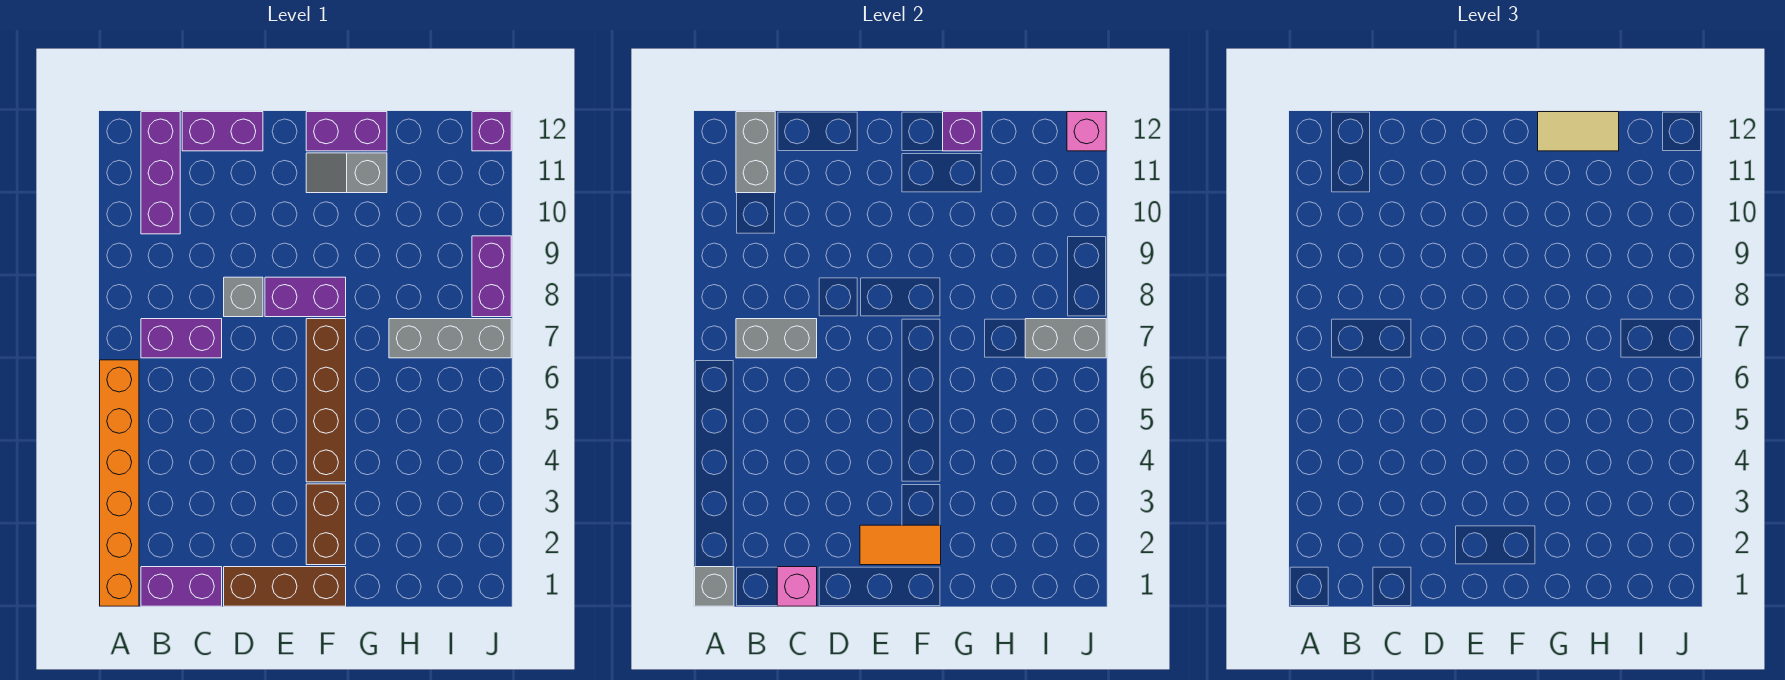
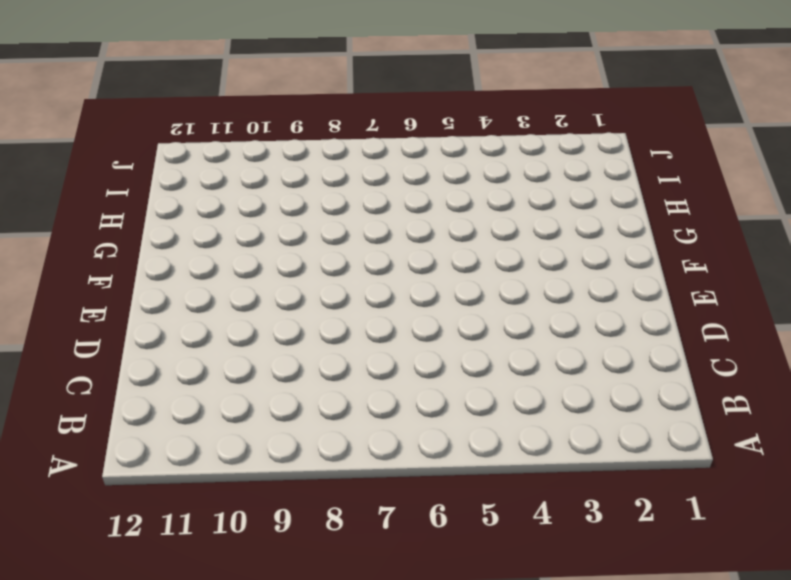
none -> orange 1x6 brick [100,360,139,606]
none -> purple 1x2 brick [141,567,222,606]
none -> purple 1x2 brick [141,319,222,358]

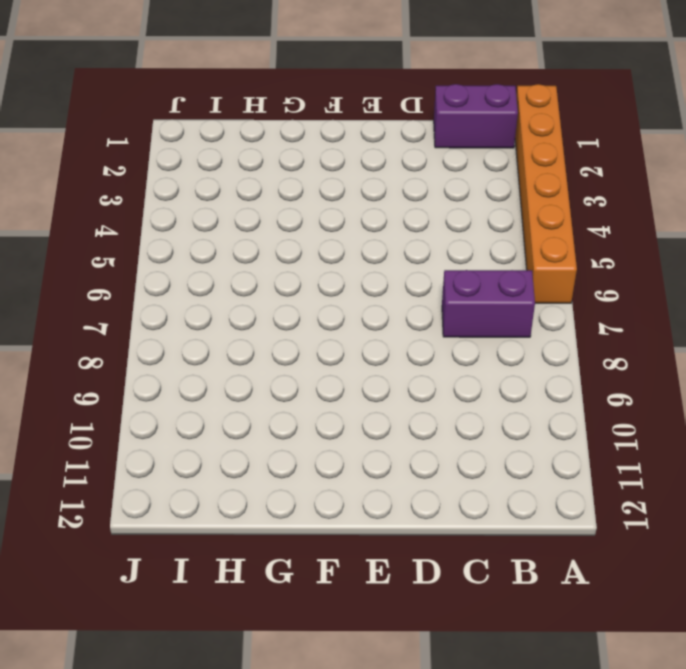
none -> purple 1x3 brick [141,112,180,234]
none -> purple 1x2 brick [182,112,263,151]
none -> brown 1x3 brick [224,567,346,606]

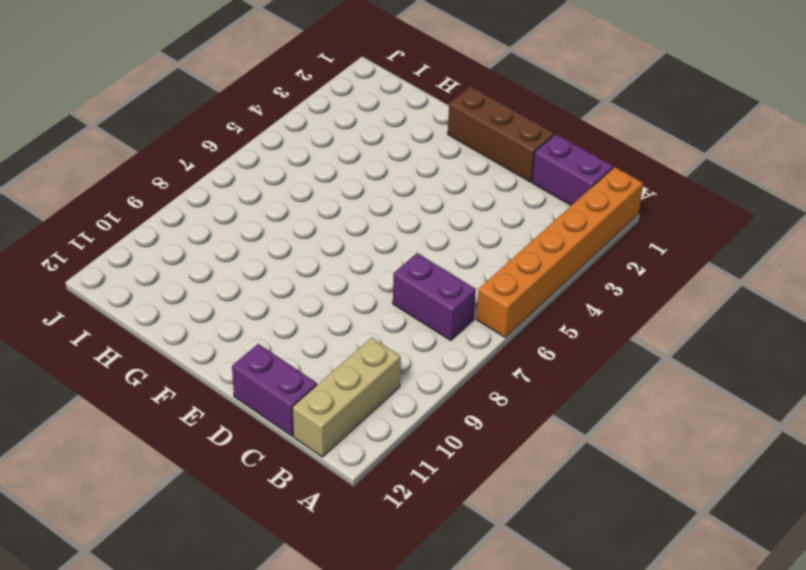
tan 1x3 brick [292,338,401,457] -> purple 1x3 brick [141,112,180,234]
none -> grey 1x1 brick [224,277,263,317]
none -> purple 1x2 brick [265,277,346,317]
none -> brown 1x2 brick [306,484,346,565]

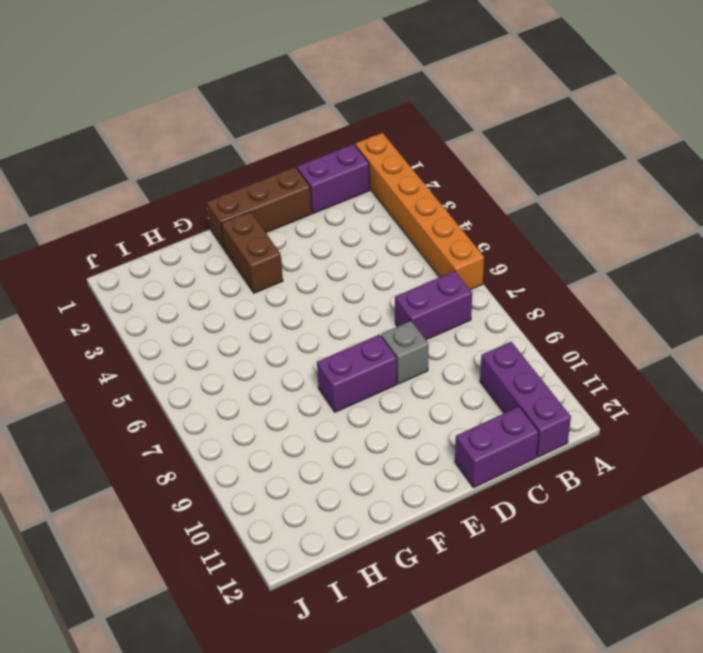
none -> brown 1x4 brick [306,319,346,482]
none -> grey 1x2 slope [306,153,387,193]
none -> purple 1x2 brick [306,112,387,151]

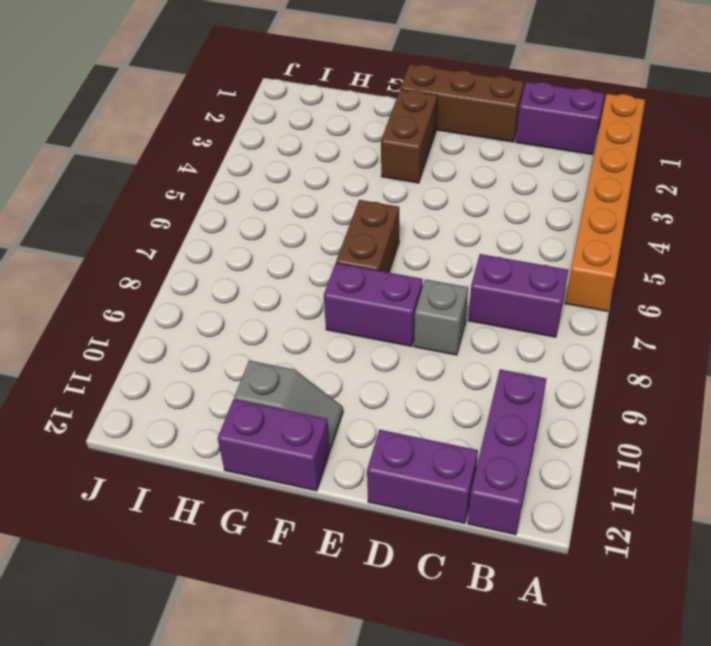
brown 1x2 brick [336,200,399,273] -> brown 1x4 brick [306,319,346,482]
none -> grey 1x3 brick [389,319,511,358]
none -> purple 1x2 brick [472,236,511,317]
none -> purple 1x1 brick [472,112,511,151]

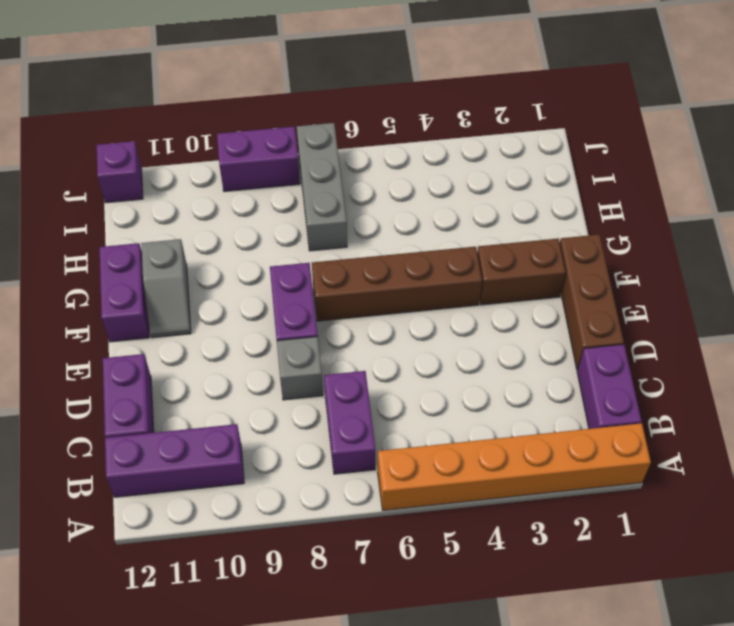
none -> grey 1x1 brick [695,567,734,606]
none -> grey 1x2 brick [736,319,817,358]
none -> grey 1x2 brick [736,112,775,193]

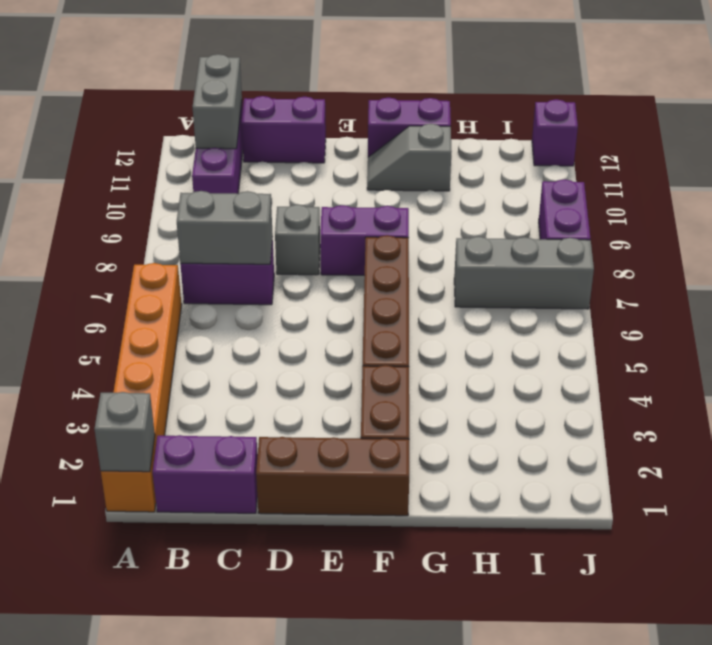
none -> pink 1x1 brick [777,567,817,606]
none -> orange 1x2 tile [860,525,941,565]
none -> purple 1x1 brick [943,112,982,151]

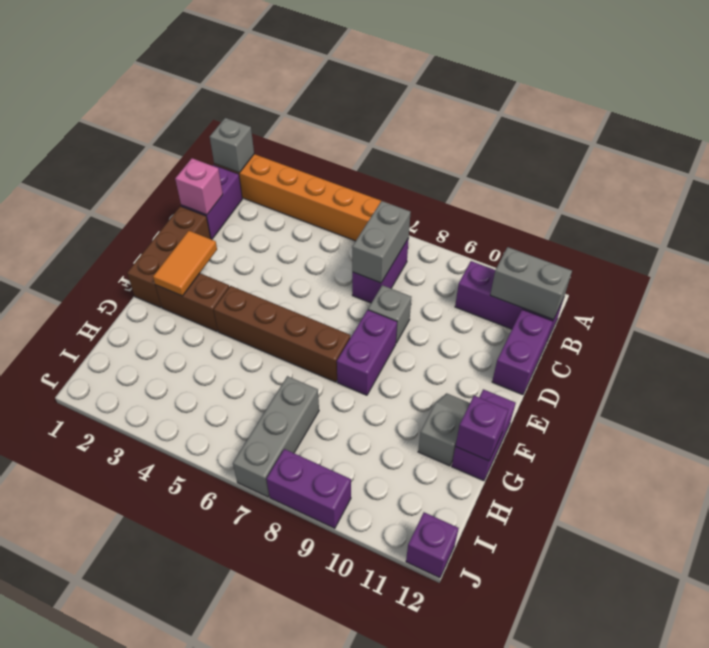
none -> grey 1x2 brick [1025,319,1106,358]
none -> pink 1x1 brick [1067,112,1106,151]
none -> tan 1x2 tile [1538,112,1619,151]

